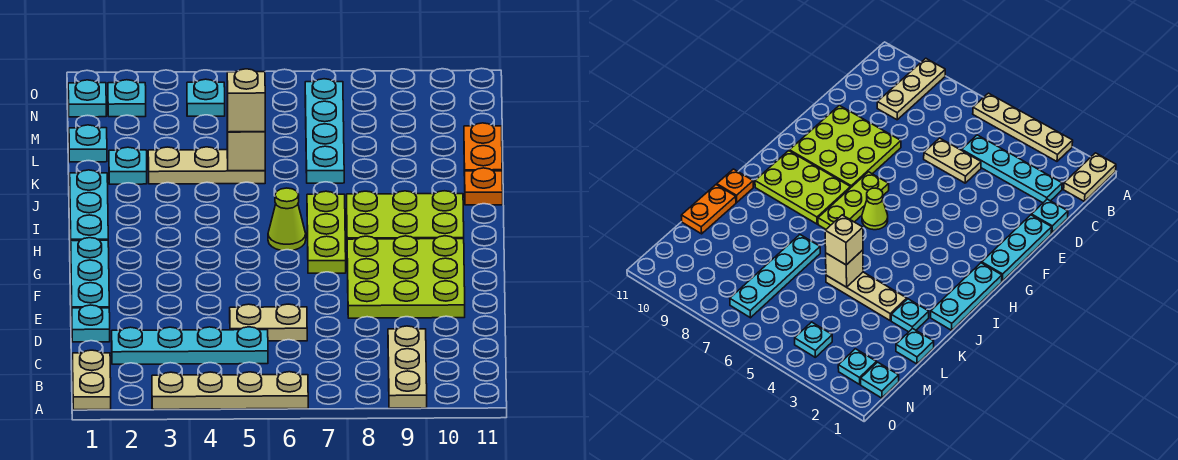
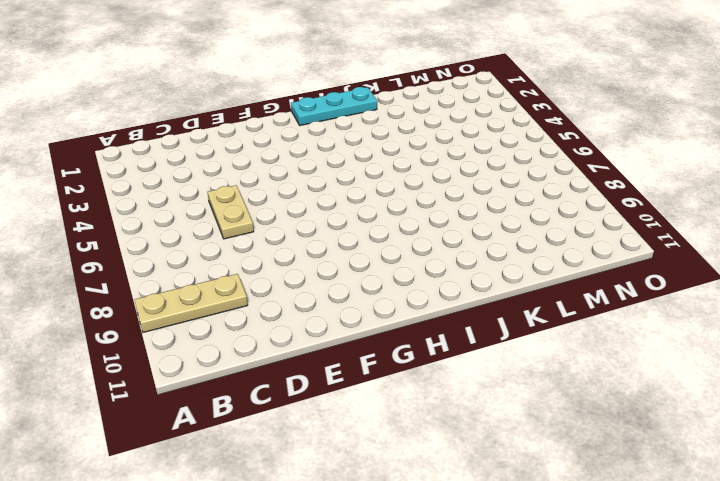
none -> tan 1x2 plate [73,350,111,410]
none -> tan 1x4 plate [152,372,308,409]
none -> cyan 1x4 plate [112,327,268,364]

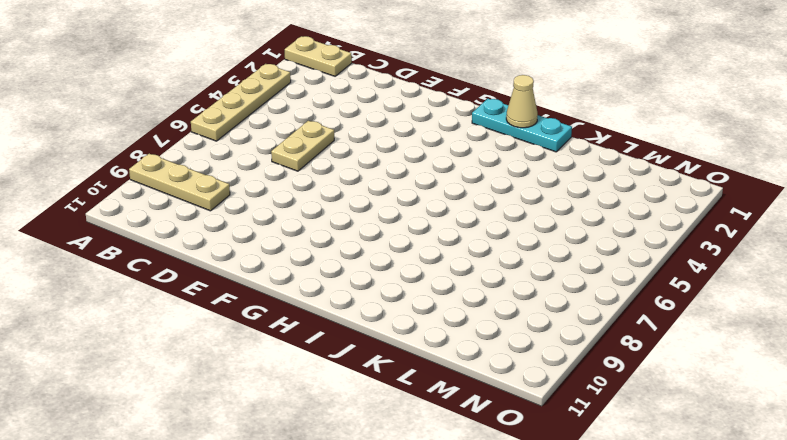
tan 1x1 cone [506,75,538,128] -> none
none -> cyan 1x4 plate [112,327,268,364]
none -> cyan 1x1 plate [72,305,110,342]
none -> cyan 1x3 plate [71,238,109,308]

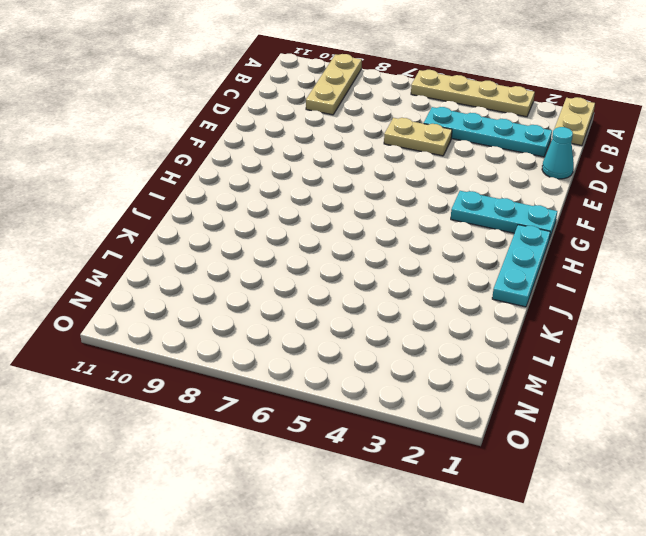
cyan 1x1 cone [542,127,574,179] -> cyan 1x1 plate [72,305,110,342]
cyan 1x3 plate [451,191,557,240] -> cyan 1x3 plate turned to [71,238,109,308]
none -> lime 3x3 plate [347,236,465,318]
none -> lime 1x3 plate [307,191,346,273]
none -> lime 1x1 cone [268,188,306,250]

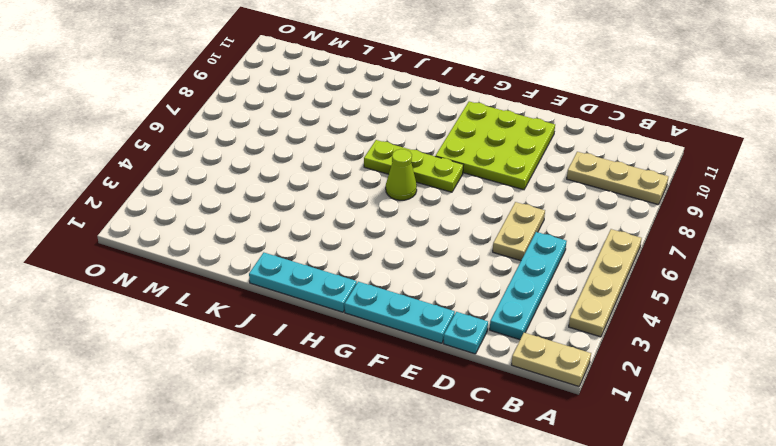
none -> lime 2x3 plate [347,191,464,239]
none -> orange 1x1 plate [465,168,503,205]
none -> cyan 1x1 plate [109,147,147,184]

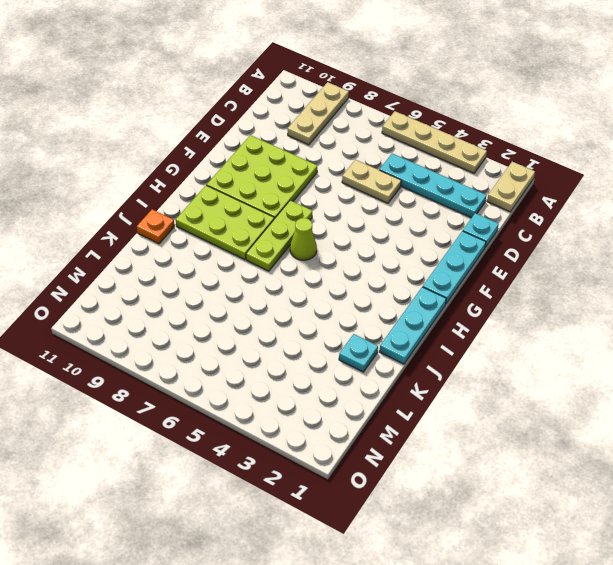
none -> tan 1x3 plate [148,147,265,184]
none -> cyan 1x4 plate [305,79,344,183]
none -> orange 1x2 plate [464,123,502,176]

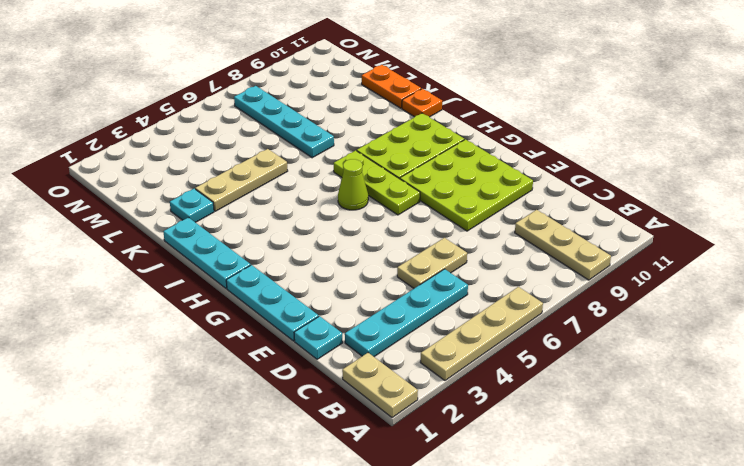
none -> cyan 1x1 plate [69,125,107,162]
none -> cyan 1x1 plate [68,80,106,117]
none -> cyan 1x1 plate [108,80,146,117]

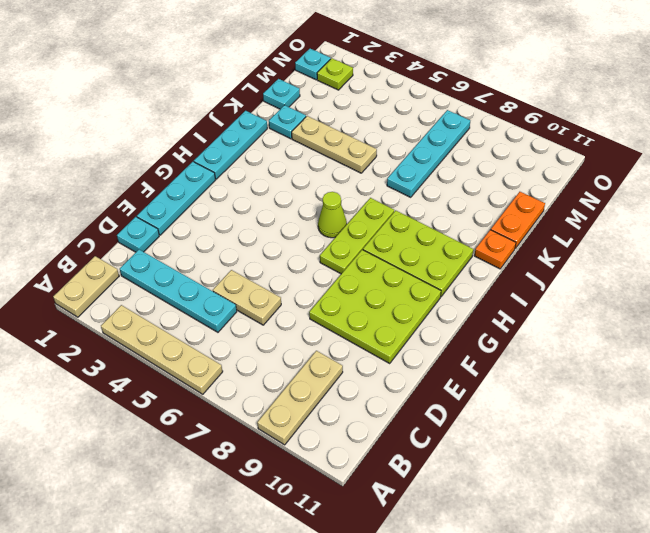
lime 1x1 plate [317,58,353,90] -> cyan 1x1 plate [108,80,146,117]
none -> cyan 1x1 plate [187,79,225,116]
none -> tan 1x1 brick [227,120,265,171]
none -> tan 1x1 brick [227,69,265,132]

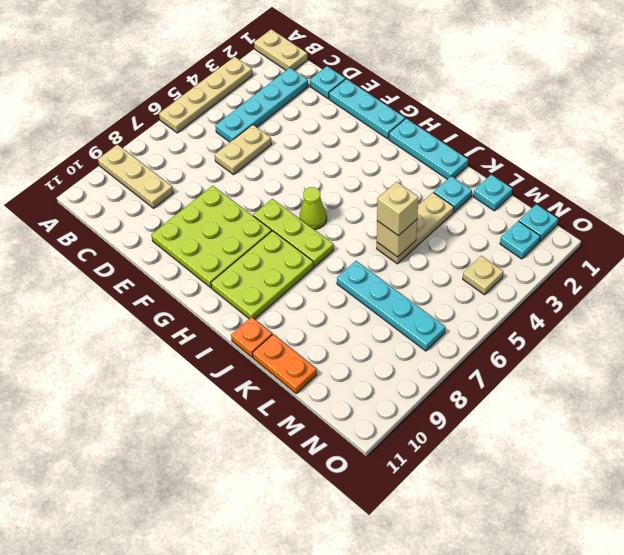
tan 1x1 plate [463,256,503,295] -> cyan 1x1 plate [187,79,225,116]

